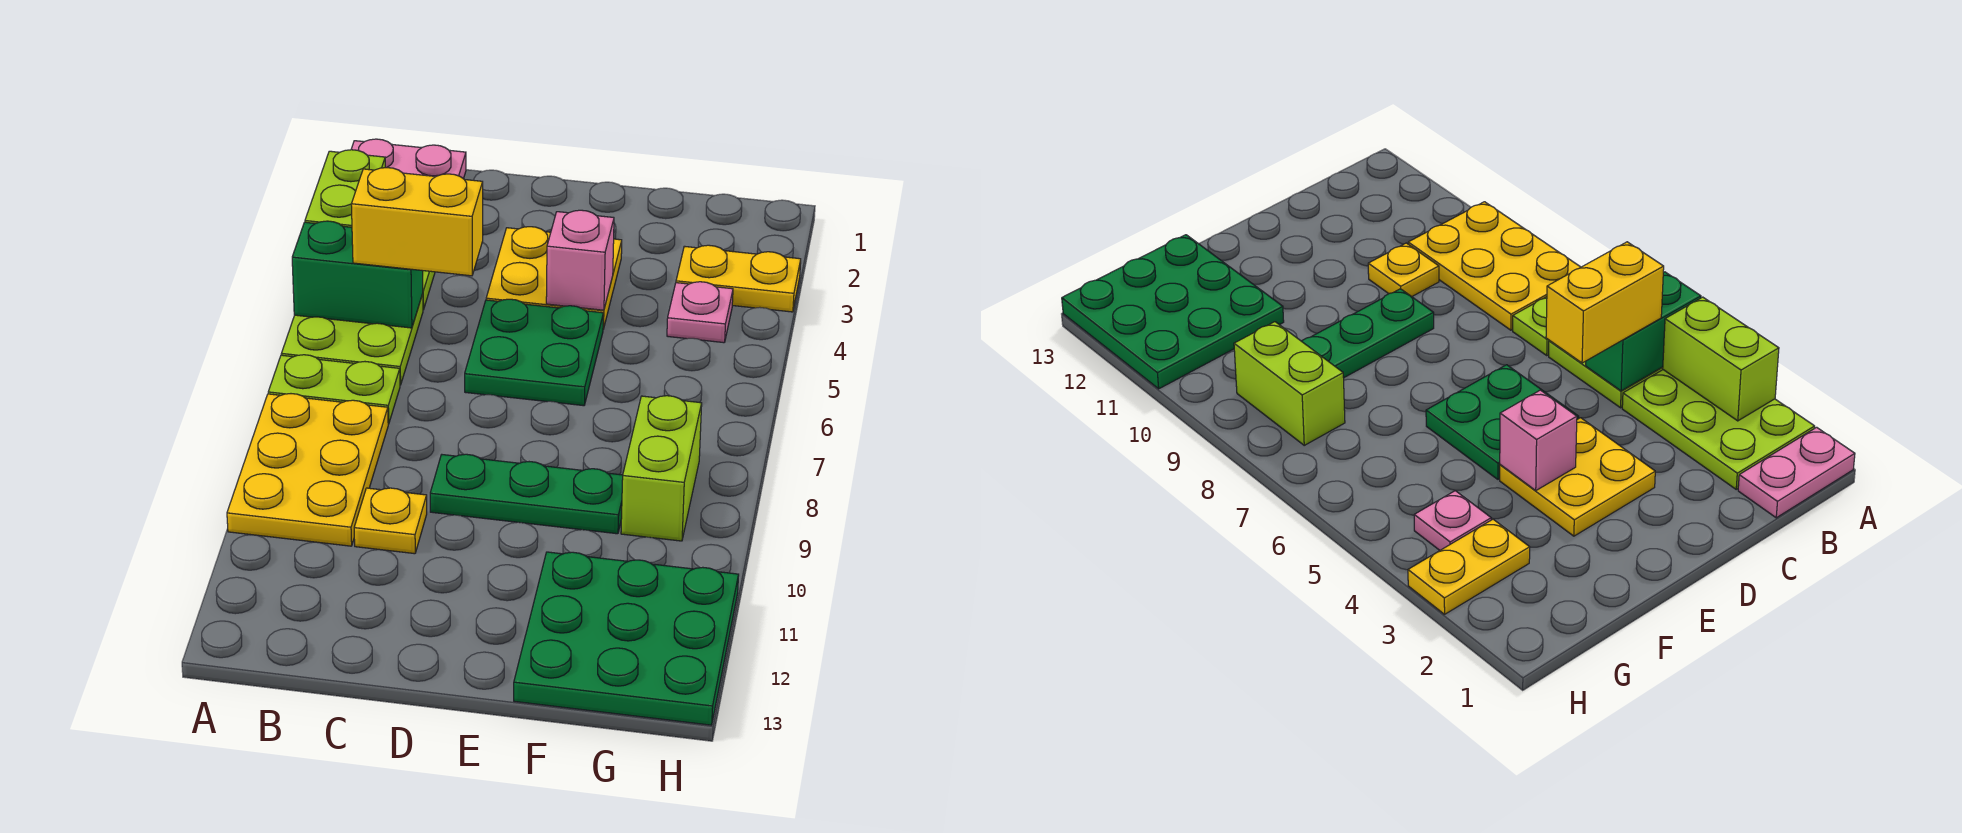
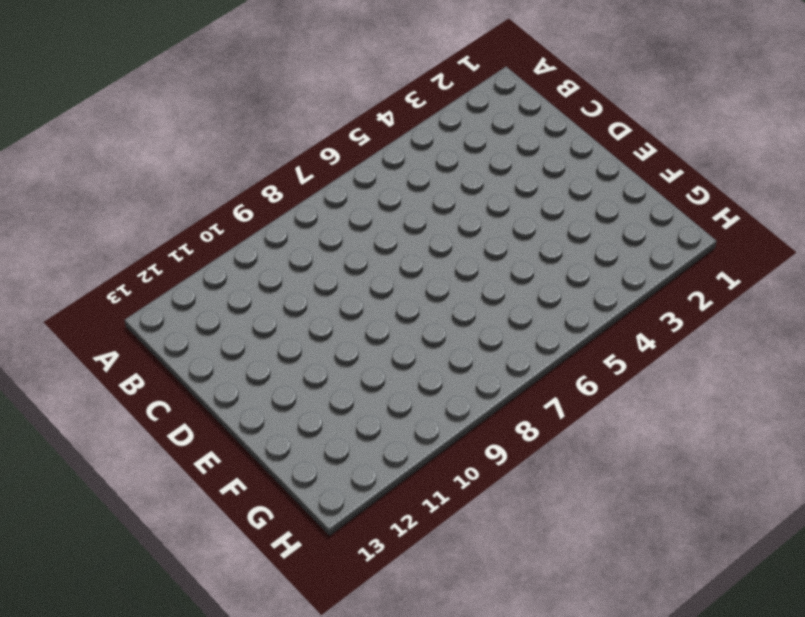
none -> pink 1x2 plate [351,139,466,179]
none -> lime 2x3 plate [1622,370,1815,489]
none -> lime 2x2 plate [281,295,423,385]

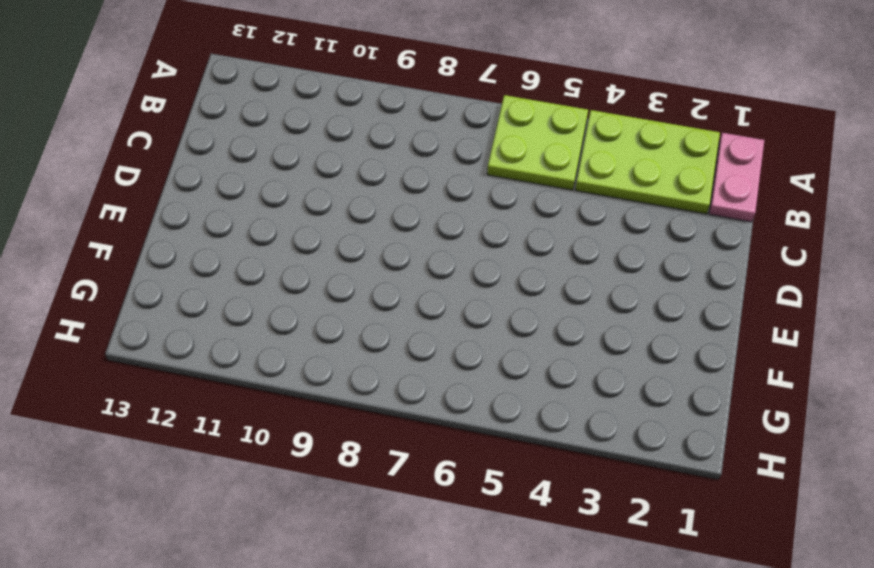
none -> lime 1x2 plate [268,355,400,424]
none -> yellow 2x3 plate [227,394,388,546]
none -> yellow 1x1 plate [354,488,427,554]

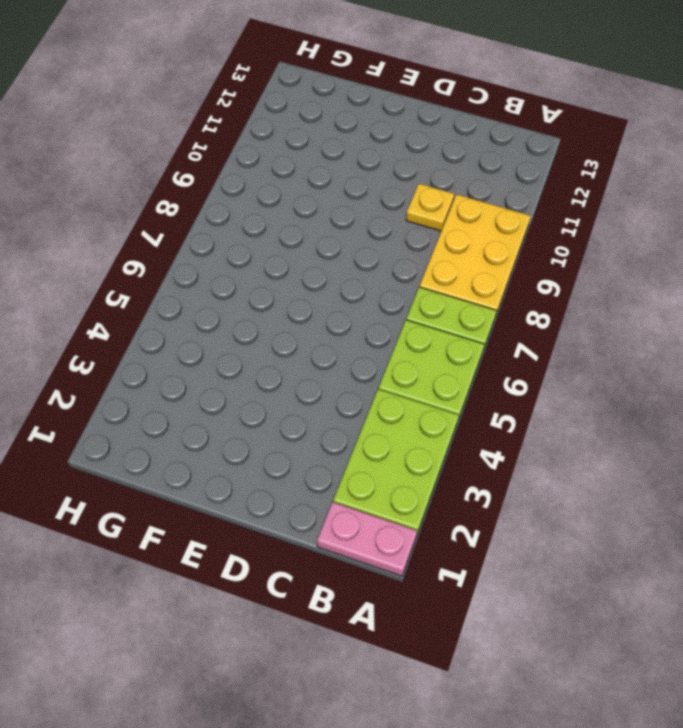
none -> yellow 2x2 plate [486,227,622,329]
none -> green 2x2 plate [465,299,603,406]
none -> green 1x3 plate [430,454,623,534]

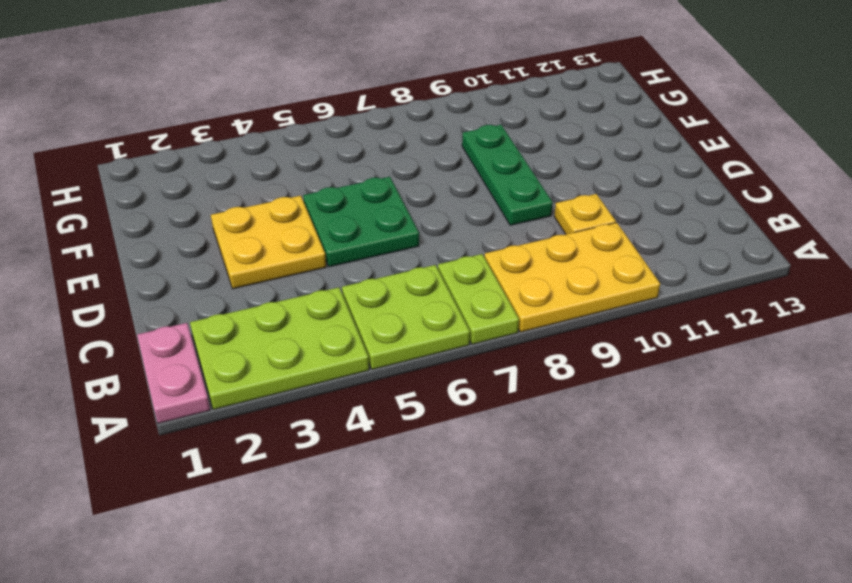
none -> green 3x3 plate [514,552,739,725]
none -> yellow 1x2 plate [676,245,801,312]
none -> pink 1x1 plate [667,282,733,343]

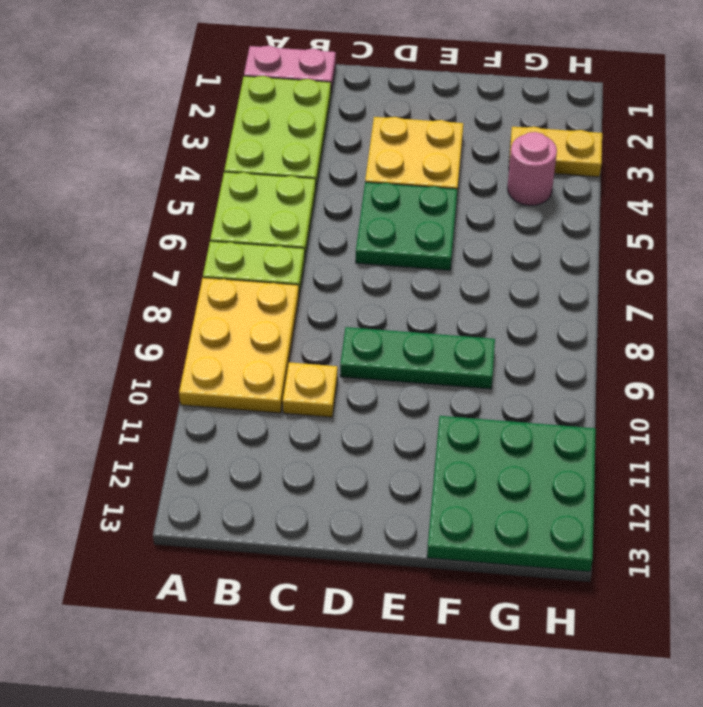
pink 1x1 round brick [507,132,557,206] -> pink 1x1 plate [667,282,733,343]
none -> lime 1x2 brick [621,396,702,541]
none -> lime 1x2 brick [305,150,385,227]
none -> green 1x2 brick [292,221,423,328]

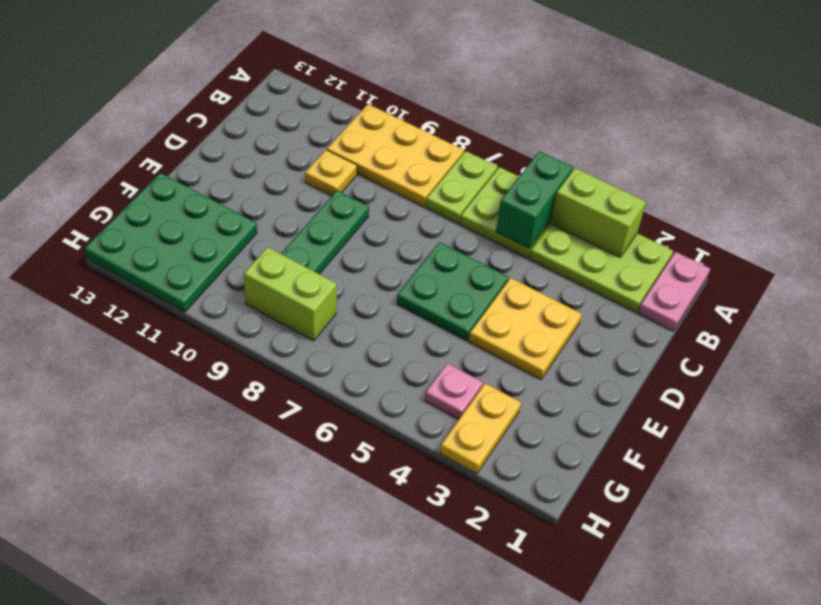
none -> pink 1x1 brick [546,210,614,310]
none -> yellow 1x2 brick [351,168,483,276]

